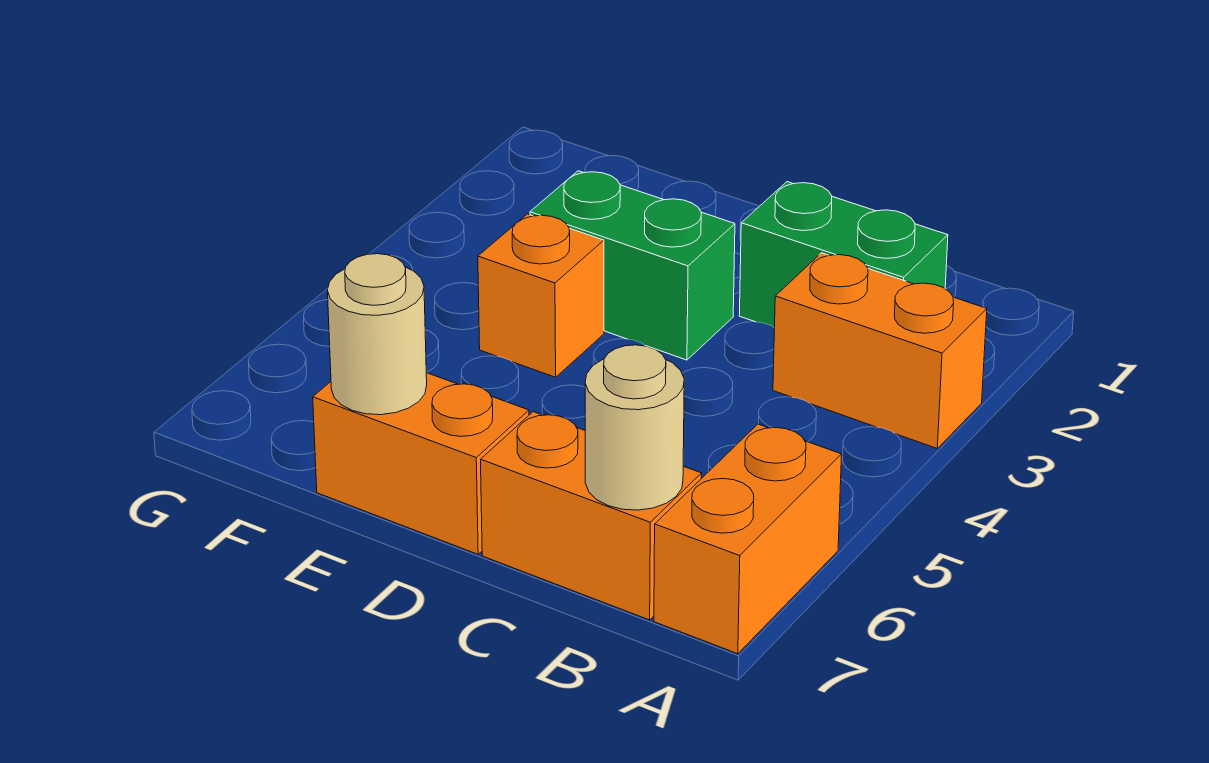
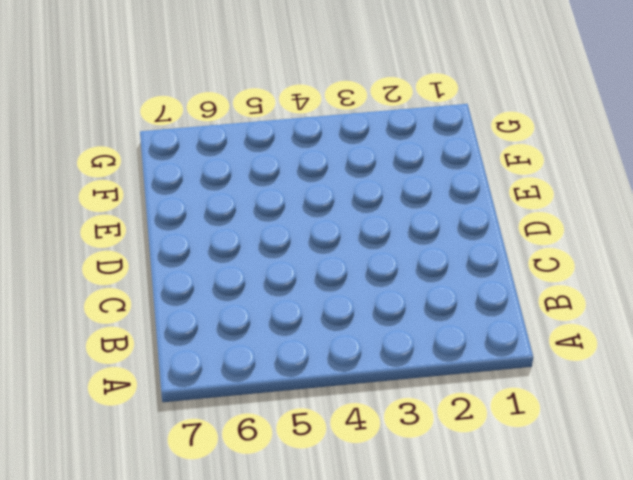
none -> orange 1x2 brick [773,253,987,448]
none -> orange 1x2 brick [654,424,842,654]

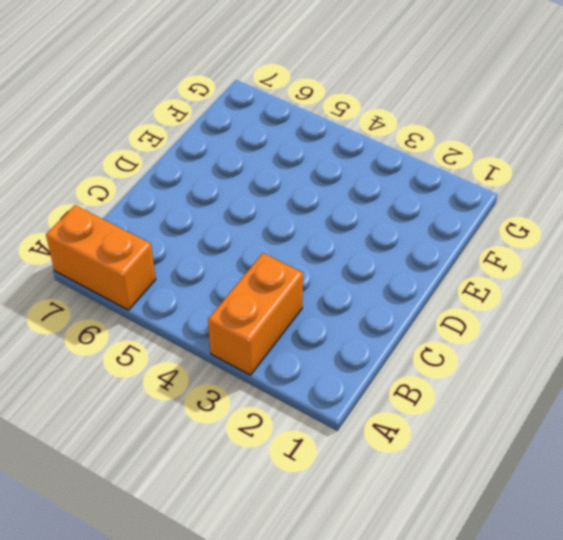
none -> green 1x2 brick [739,182,948,328]
none -> orange 1x2 brick [481,412,702,620]

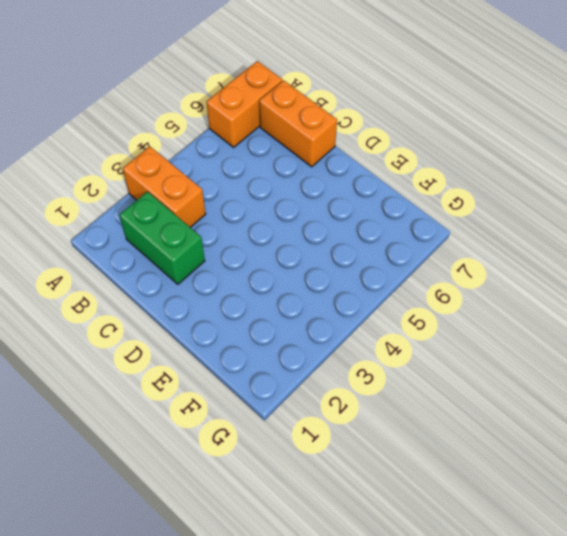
none -> green 1x2 brick [530,171,735,360]
none -> orange 1x2 brick [313,373,529,554]

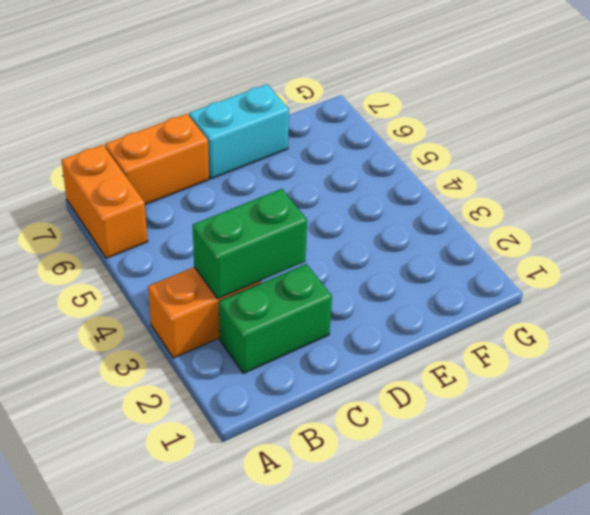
green 1x2 brick [193,189,307,299] -> green 1x2 brick moved to [530,171,735,360]
cyan 1x2 brick [189,84,289,179] -> orange 1x2 brick [313,373,529,554]
none -> orange 1x1 brick [478,214,604,377]
none -> tan 1x1 round brick [585,345,684,510]

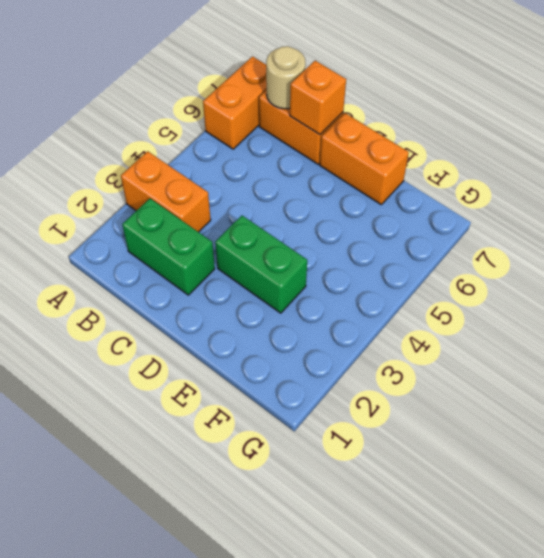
orange 1x1 brick [290,61,346,135] -> orange 1x1 brick moved to [478,214,604,377]
none -> tan 1x1 round brick [327,254,427,415]

